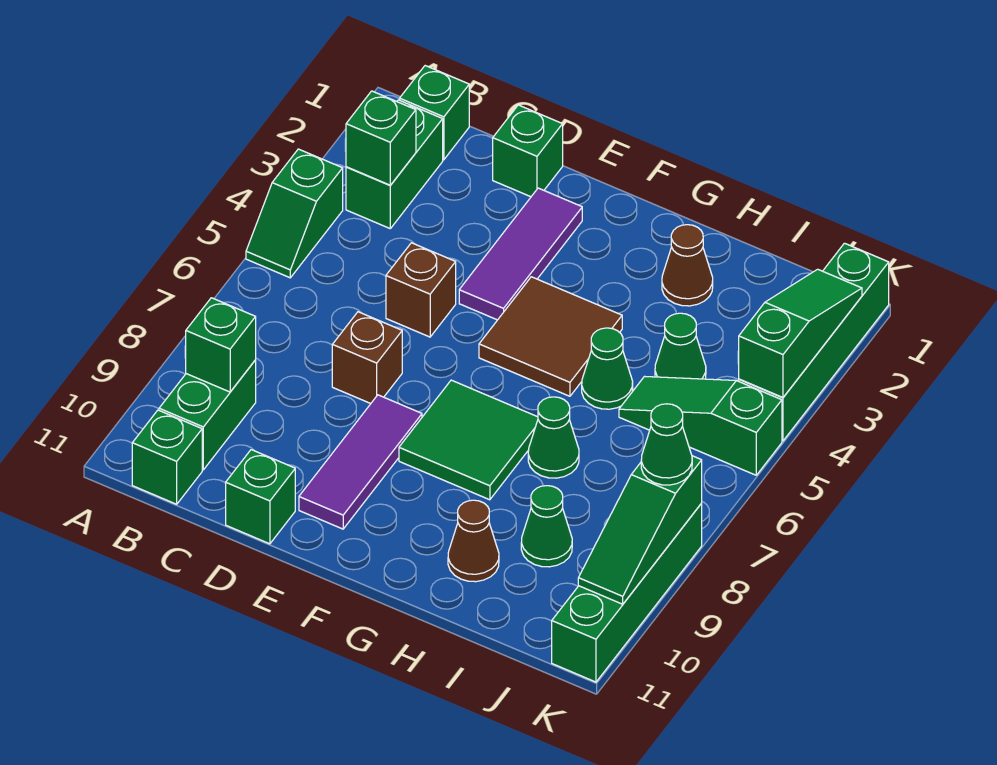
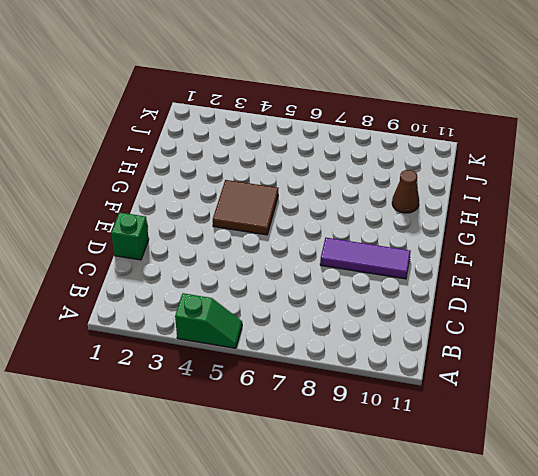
none -> green 1x1 brick [400,66,469,160]
none -> green 1x2 brick [346,100,443,228]
none -> green 1x2 brick [159,360,256,470]

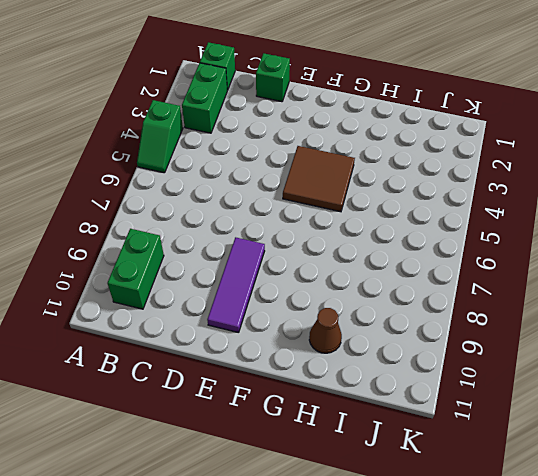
none -> green 1x1 brick [132,410,202,504]
none -> brown 1x1 brick [386,243,456,337]
none -> brown 1x1 brick [332,312,402,404]

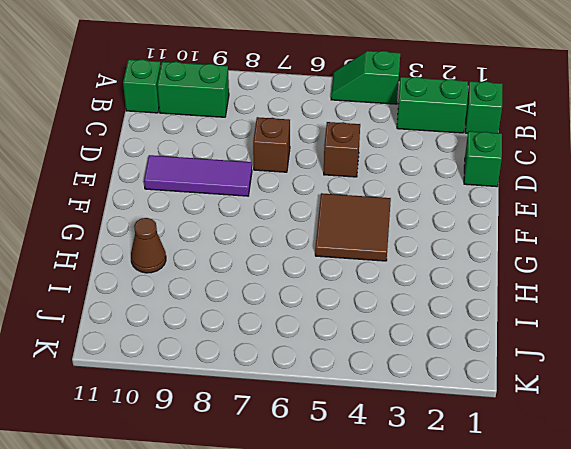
none -> green 1x1 brick [226,450,295,544]
none -> purple 1x3 tile [459,188,582,320]
none -> green 2x2 tile [399,380,538,500]

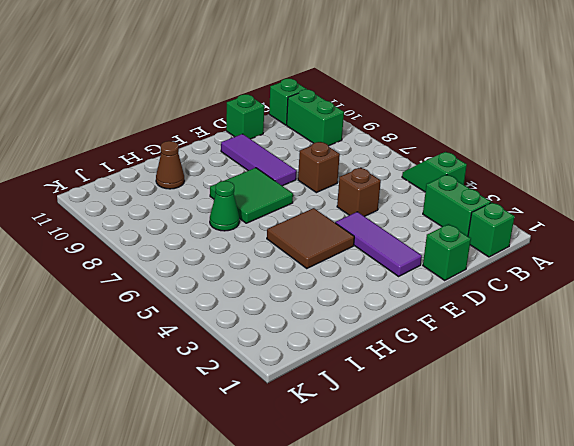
none -> brown 1x1 cone [662,225,713,306]
none -> green 1x1 cone [582,328,633,409]
none -> green 1x1 cone [655,313,706,379]

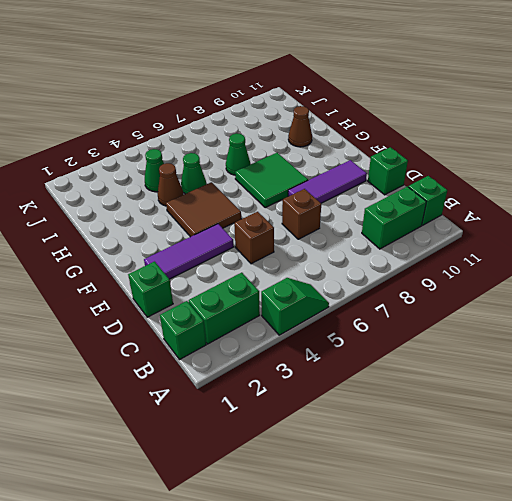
brown 1x1 cone [158,163,183,206] -> brown 1x1 cone moved to [662,225,713,306]
none -> green 1x3 slope [619,376,782,475]
none -> green 1x1 cone [521,486,572,567]
none -> green 1x4 brick [739,243,889,441]

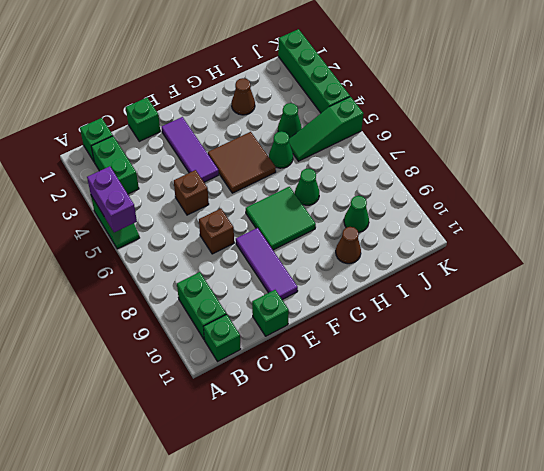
purple 1x2 brick [87,166,137,232] -> none
none -> green 1x4 brick [552,504,702,682]
none -> green 1x1 brick [346,91,416,185]
none -> green 1x1 brick [186,298,256,392]

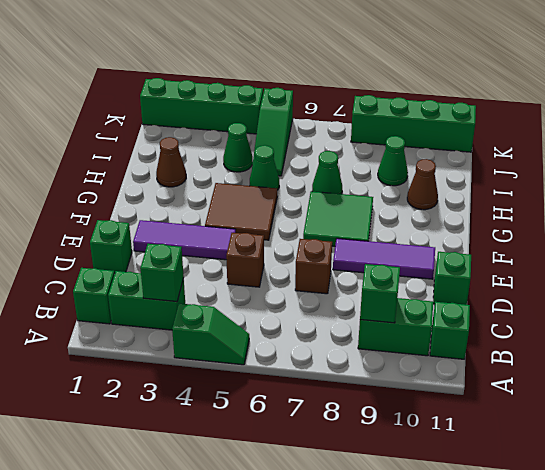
none -> green 1x3 slope [739,269,862,397]
none -> green 1x3 slope [578,456,702,604]
none -> green 1x1 cone [641,404,692,485]

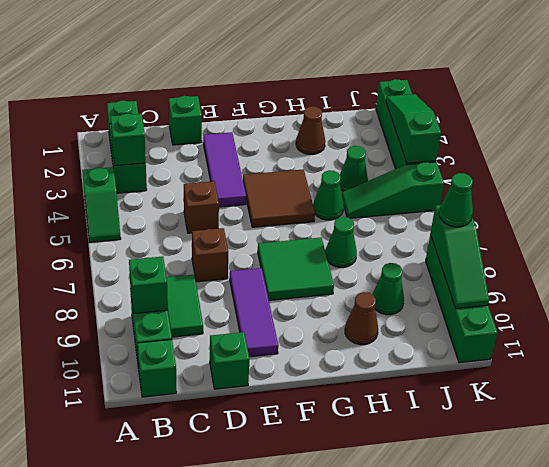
green 1x2 tile [166,274,203,337] -> none

